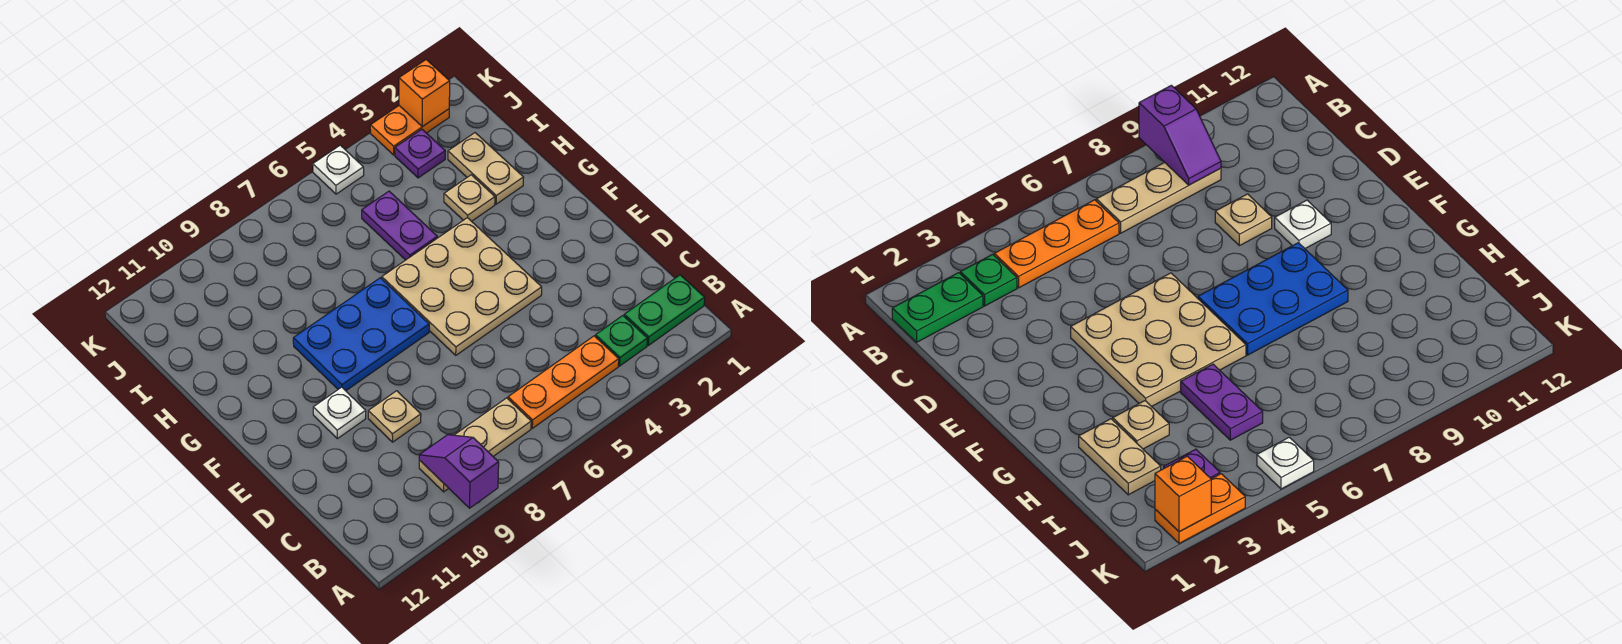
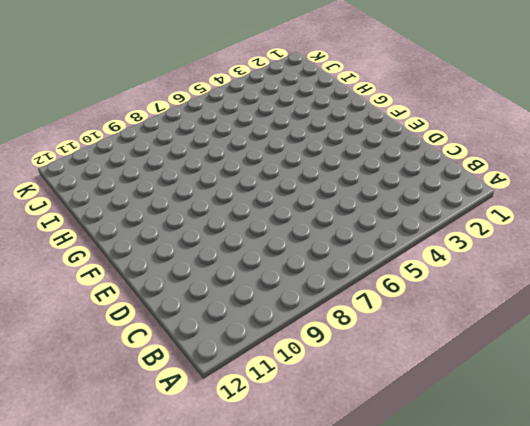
none -> green 1x2 plate [624,275,705,345]
none -> green 1x1 plate [595,316,648,366]
none -> orange 1x3 plate [508,336,619,428]

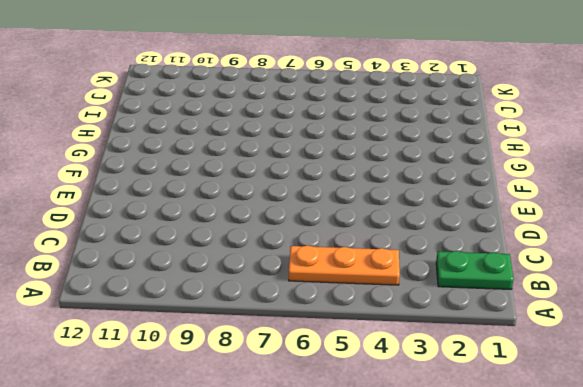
none -> green 1x1 plate [595,316,648,366]
none -> tan 1x3 plate [419,398,531,492]
none -> tan 1x1 plate [368,391,421,442]

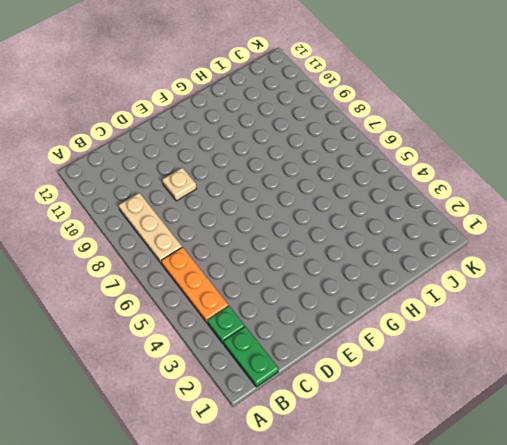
none -> tan 3x3 plate [382,218,542,355]
none -> white 1x1 plate [313,387,366,439]
none -> blue 2x3 plate [293,278,429,391]

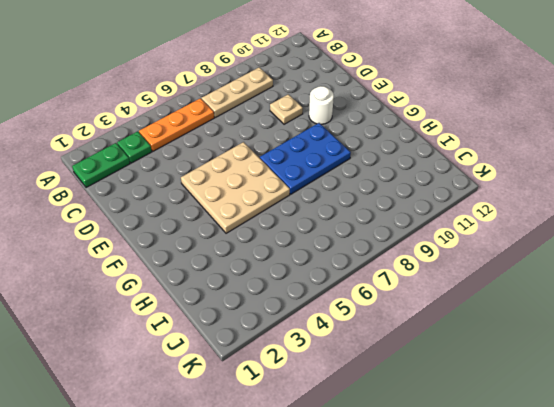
white 1x1 round brick [309,86,334,124] -> white 1x1 plate [313,387,366,439]
none -> tan 1x2 plate [448,133,524,204]
none -> tan 1x1 plate [444,175,495,221]
none -> purple 1x2 plate [362,191,437,260]

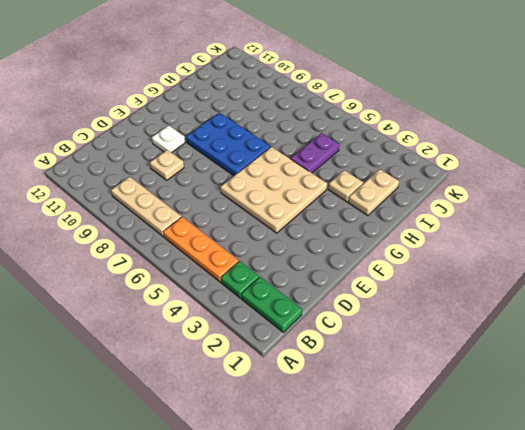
none -> purple 1x1 plate [395,129,445,178]
none -> orange 1x2 plate [370,106,449,155]
none -> white 1x1 plate [313,145,364,194]

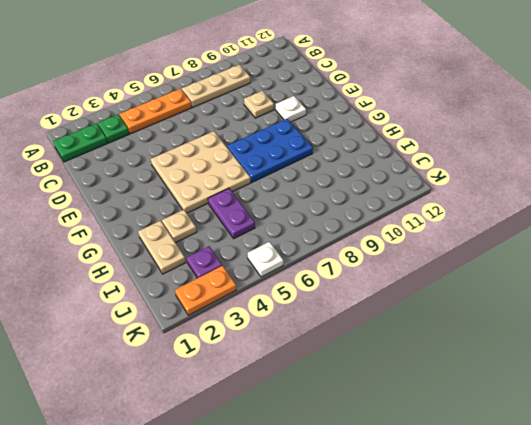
none -> purple 1x2 slope [419,435,499,508]
none -> orange 1x1 brick [399,60,450,127]

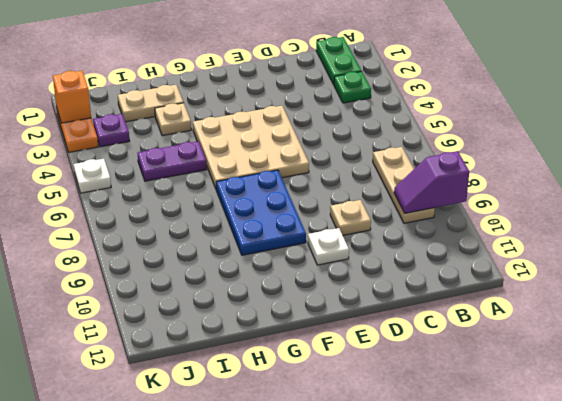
none -> orange 1x3 plate [508,336,619,428]

